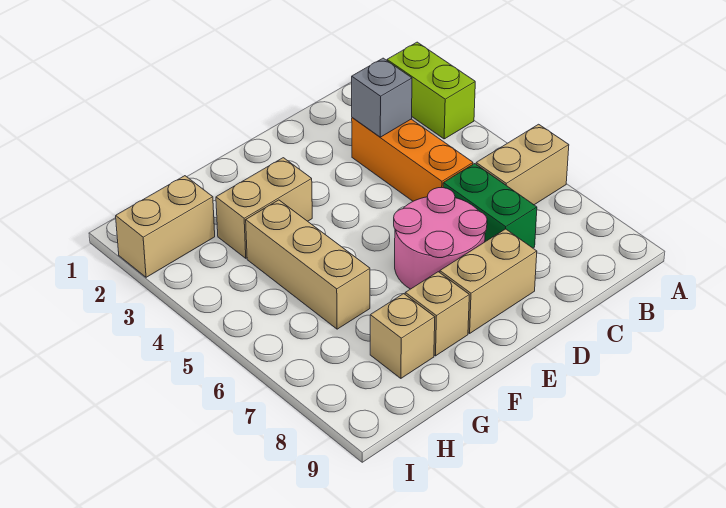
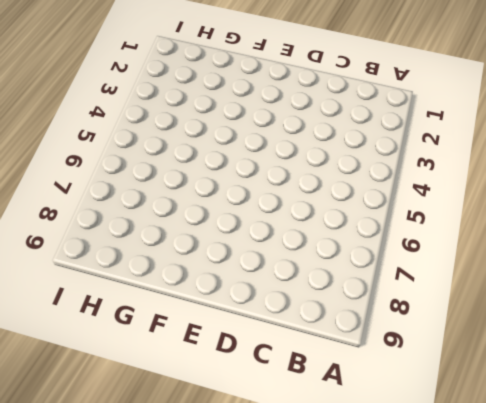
none -> lime 1x2 brick [387,42,475,139]
none -> tan 1x2 brick [476,124,569,205]
none -> orange 1x3 brick [352,118,473,201]

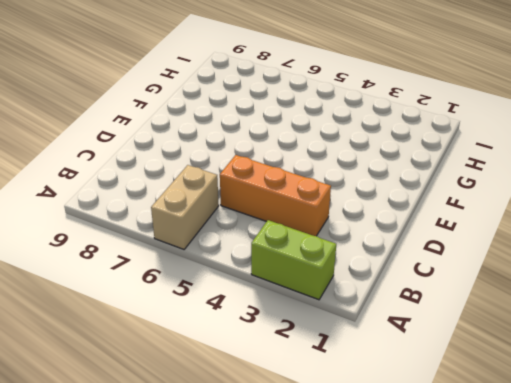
none -> green 1x2 brick [443,164,537,248]
none -> pink 2x2 round brick [394,188,487,289]
none -> tan 1x2 brick [440,229,537,333]

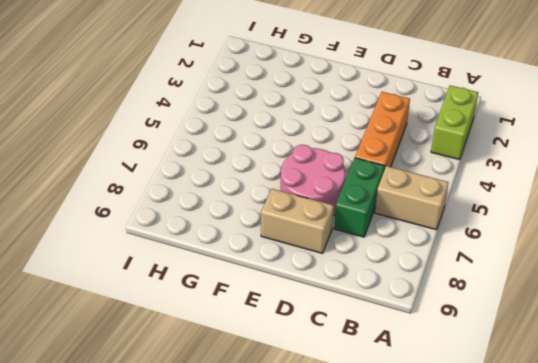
none -> tan 1x2 brick [216,158,312,258]
none -> tan 1x1 brick [405,272,469,356]
none -> tan 1x3 brick [246,200,370,329]

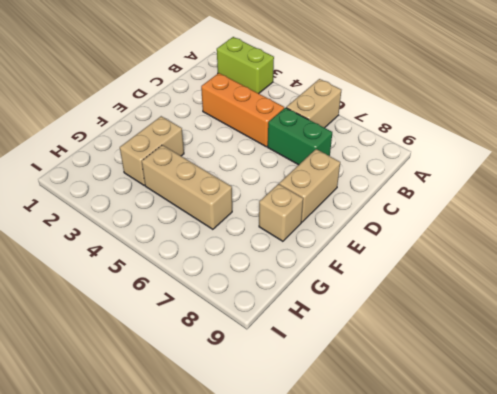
none -> pink 2x2 round brick [394,188,487,289]
none -> tan 1x1 brick [370,294,435,378]
none -> tan 1x2 brick [116,176,215,277]

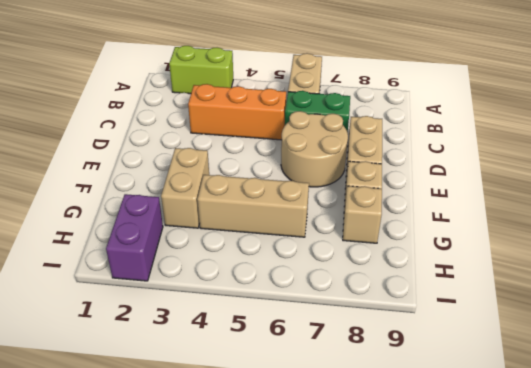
tan 2x2 round brick [281,111,348,187] -> pink 2x2 round brick [394,188,487,289]
purple 1x2 brick [106,194,163,281] -> tan 1x2 brick [116,176,215,277]
none -> grey 1x1 brick [352,58,412,137]

